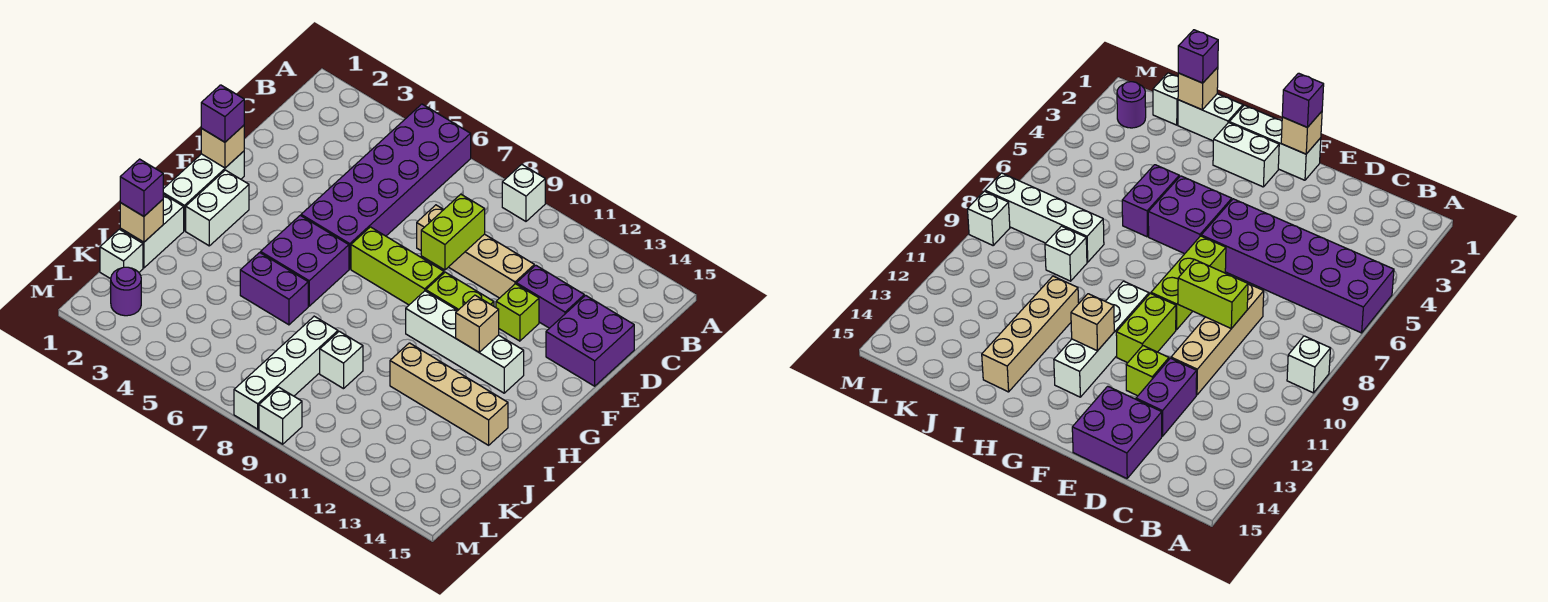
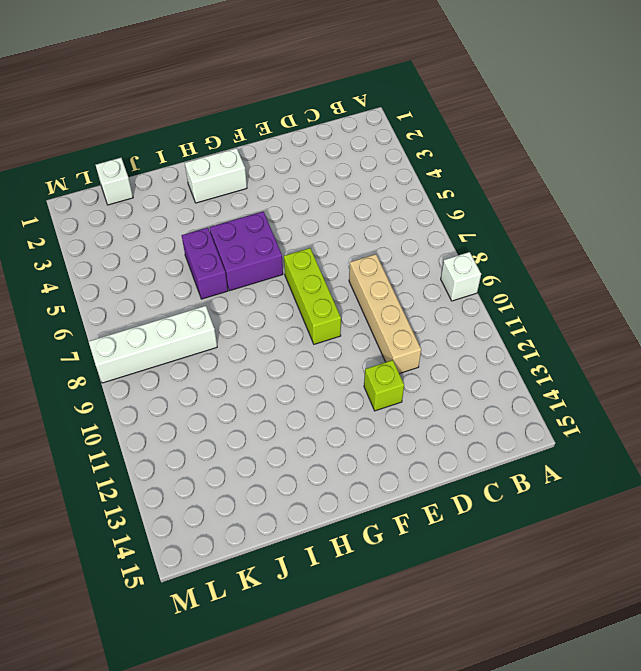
none -> purple 2x6 brick [301,104,471,269]
none -> purple 1x2 brick [516,265,584,328]
none -> purple 2x2 brick [546,295,634,386]

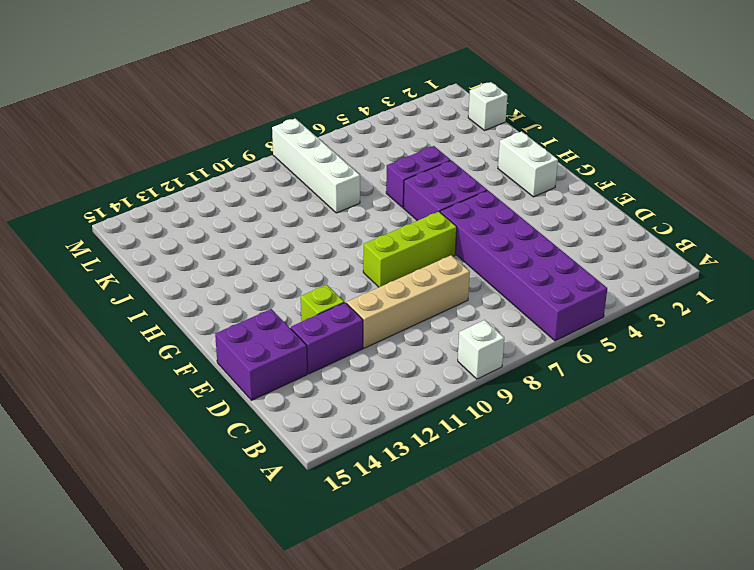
none -> white 1x3 brick [163,151,244,231]
none -> lime 1x2 brick [426,272,494,310]
none -> white 1x4 brick [406,291,524,393]

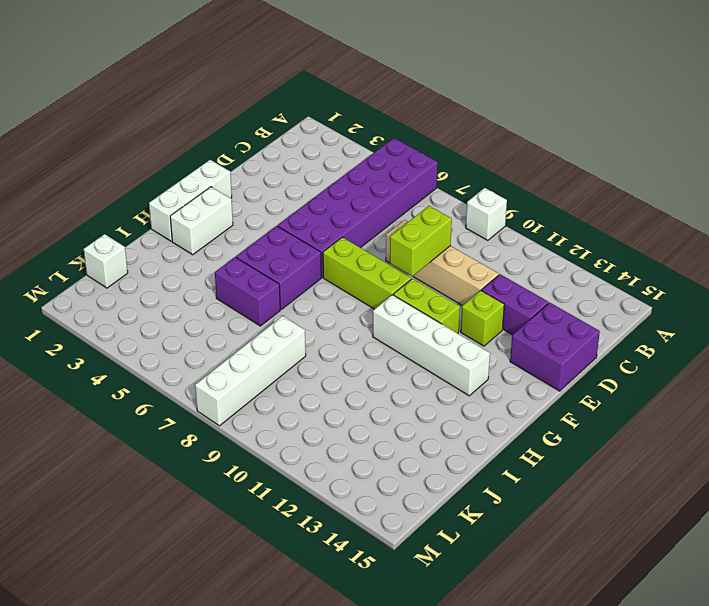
none -> white 1x2 brick [120,194,184,268]
none -> tan 1x4 brick [390,343,508,445]
none -> white 1x1 brick [320,331,363,389]

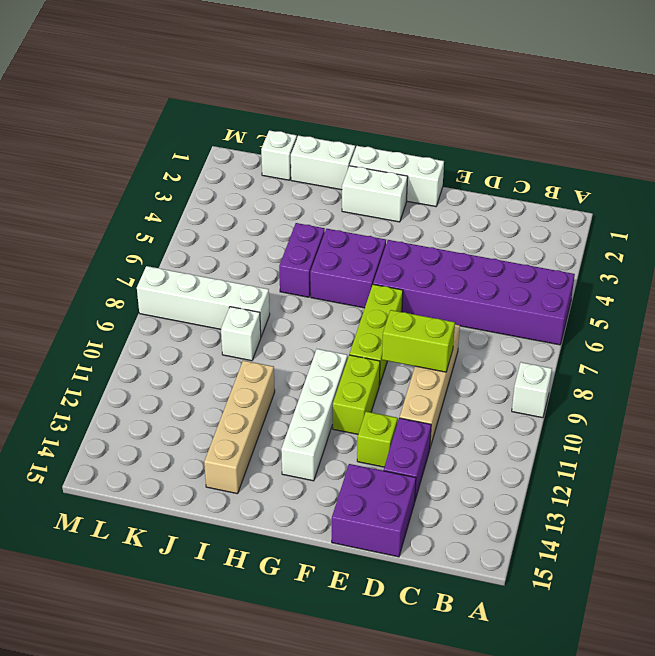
none -> purple 1x1 round brick [111,267,141,316]
none -> white 1x1 brick [259,387,302,444]
none -> tan 1x1 brick [201,125,244,168]

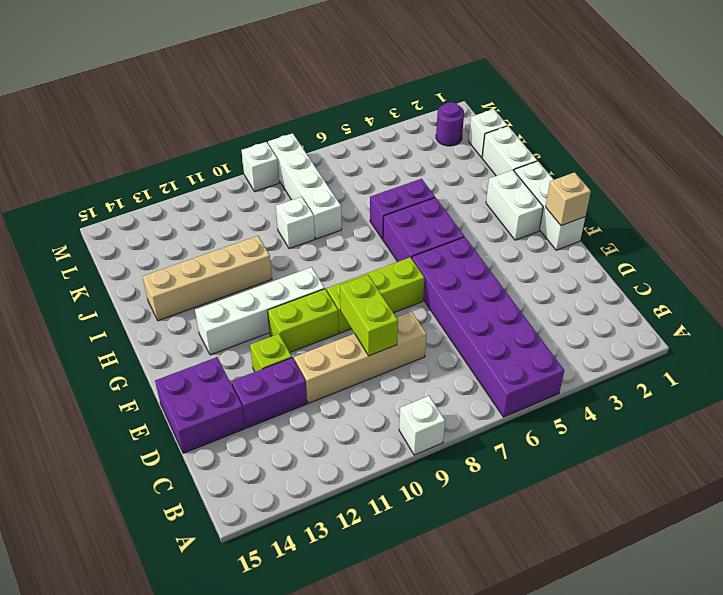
none -> tan 1x1 brick [456,295,499,352]
none -> tan 1x1 brick [120,200,163,242]
none -> purple 1x1 brick [201,85,244,142]

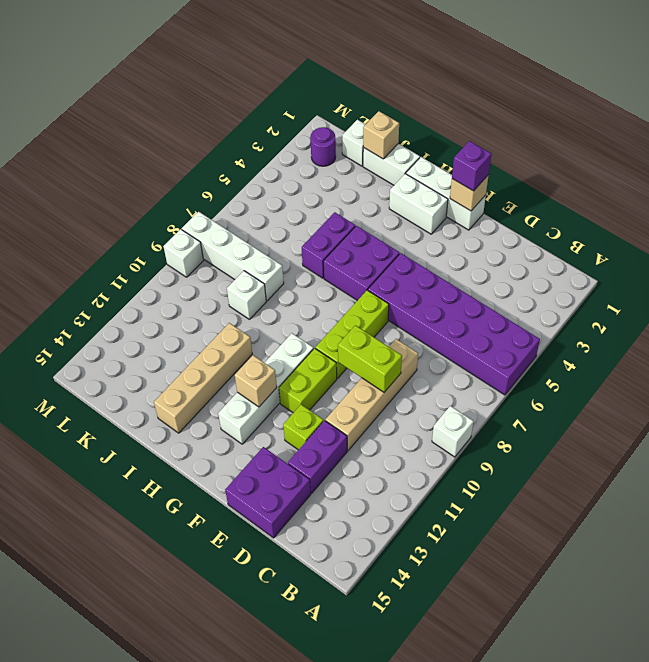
none -> purple 1x1 brick [120,159,163,216]

